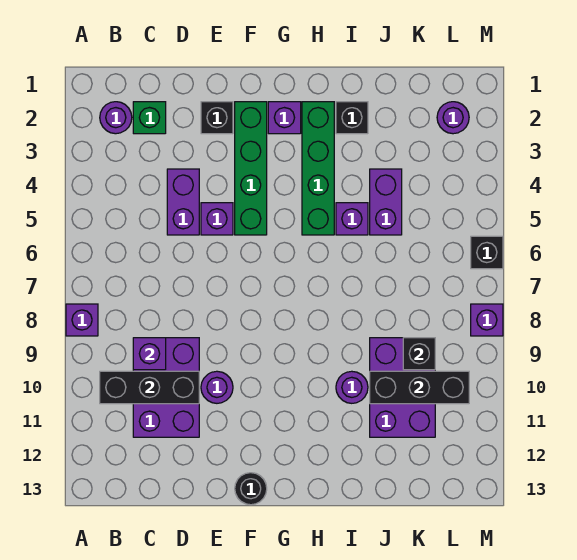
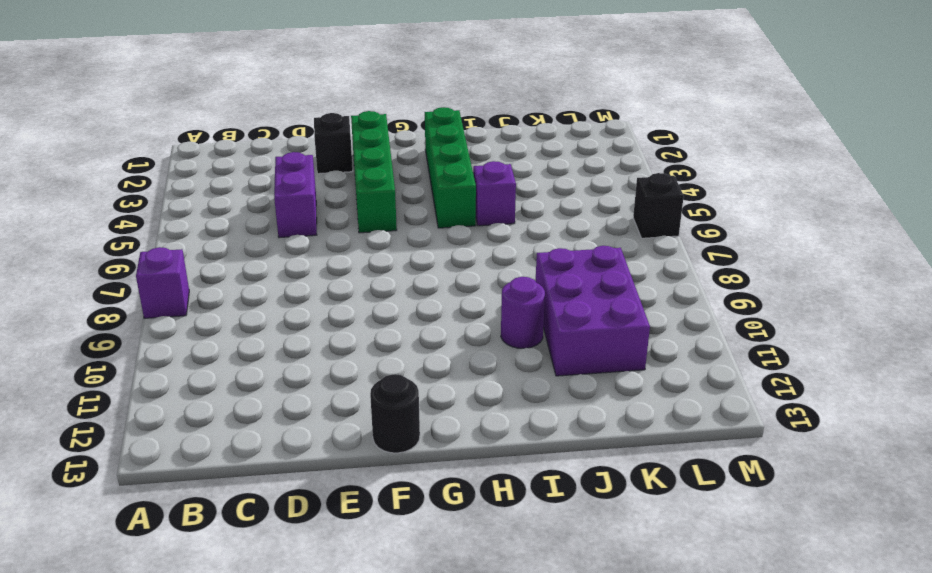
none -> purple 1x1 round brick [100,102,132,134]
none -> green 1x1 brick [133,102,166,134]
none -> purple 2x3 brick [133,338,199,437]

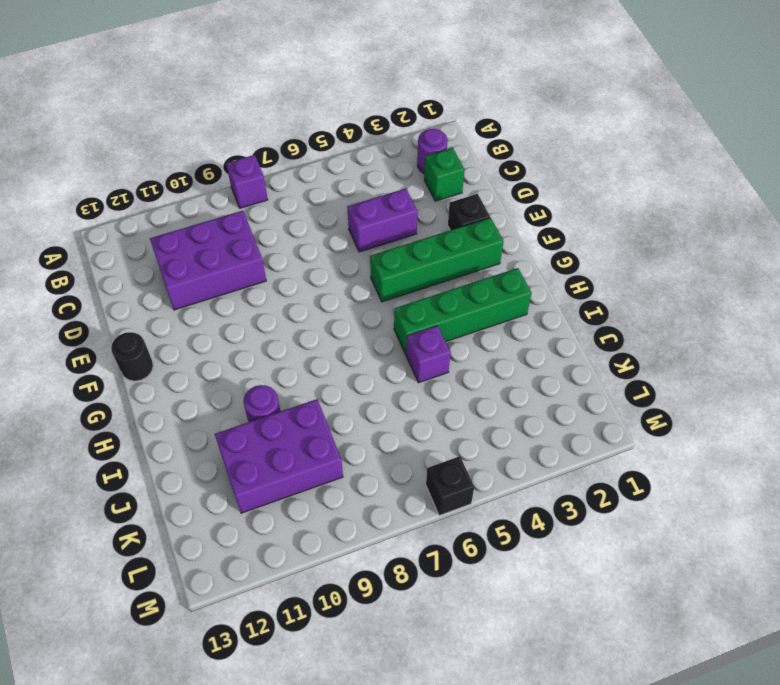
none -> purple 1x1 brick [201,203,233,235]
none -> purple 1x1 round brick [201,371,233,403]
none -> purple 1x1 brick [268,102,301,134]

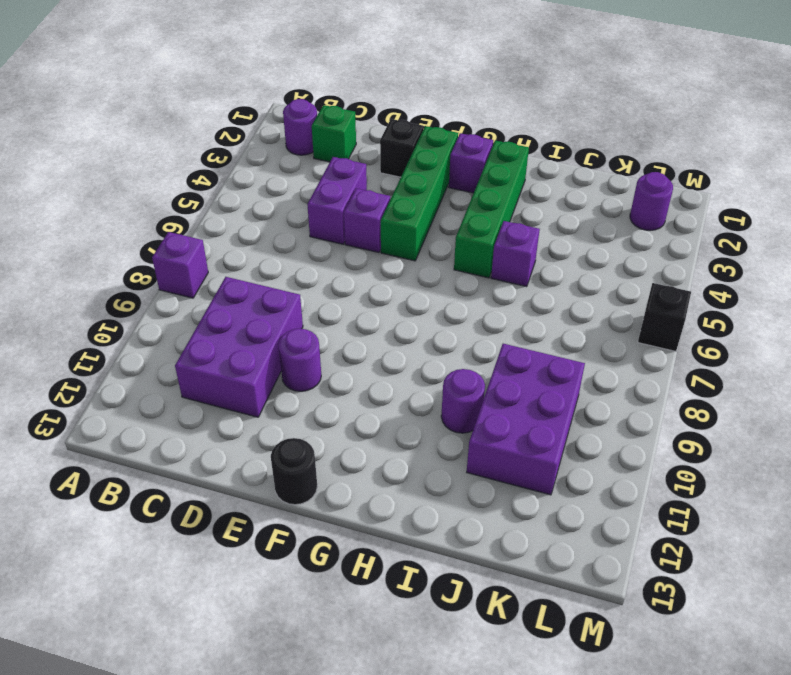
none -> black 1x1 brick [336,102,368,134]
none -> purple 1x2 brick [370,169,402,235]
none -> purple 1x1 brick [471,304,503,336]

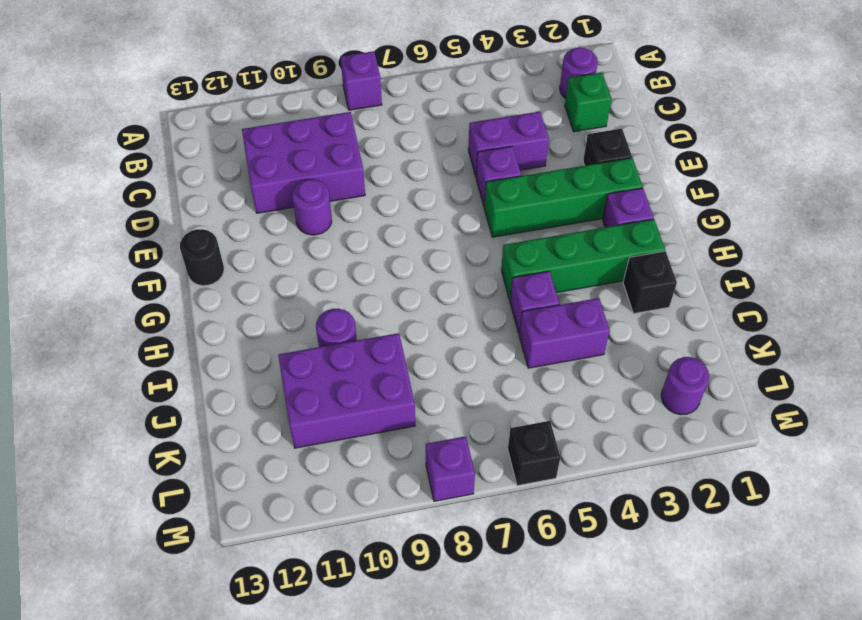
none -> black 1x3 brick [100,371,199,404]
none -> purple 1x1 brick [133,338,166,370]
none -> black 1x3 brick [370,371,469,404]

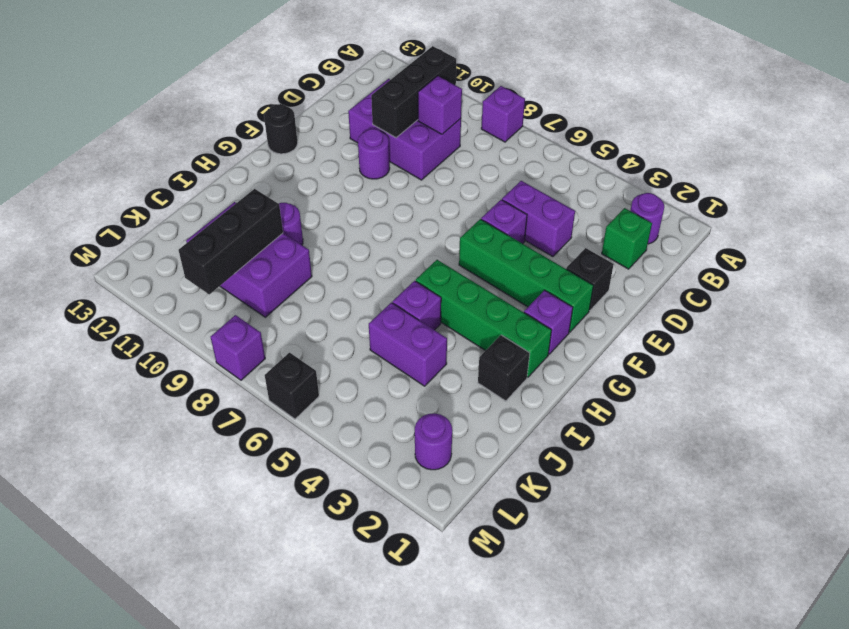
none -> black 1x1 brick [403,338,435,370]

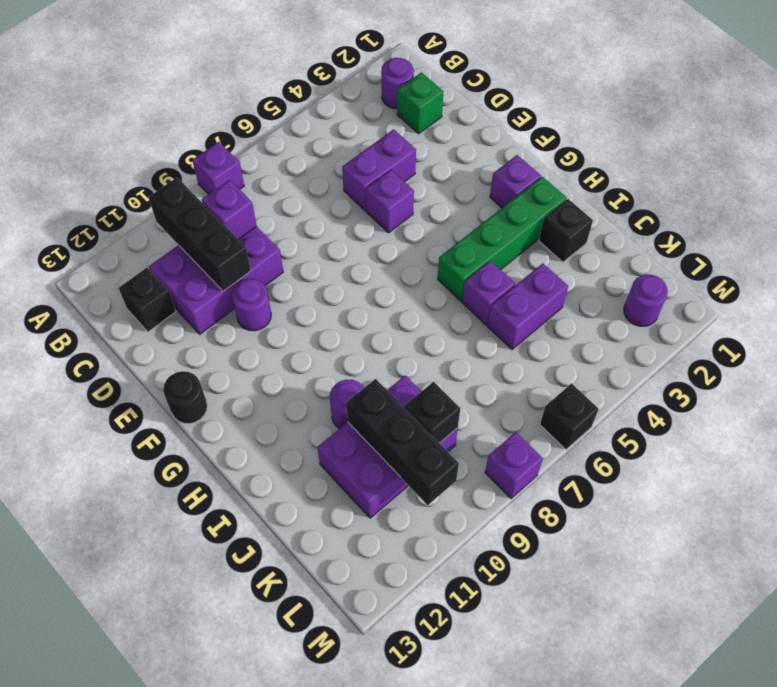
black 1x1 brick [119,267,176,332] -> black 1x1 brick moved to [201,102,233,134]
none -> green 1x4 brick [235,102,267,235]

